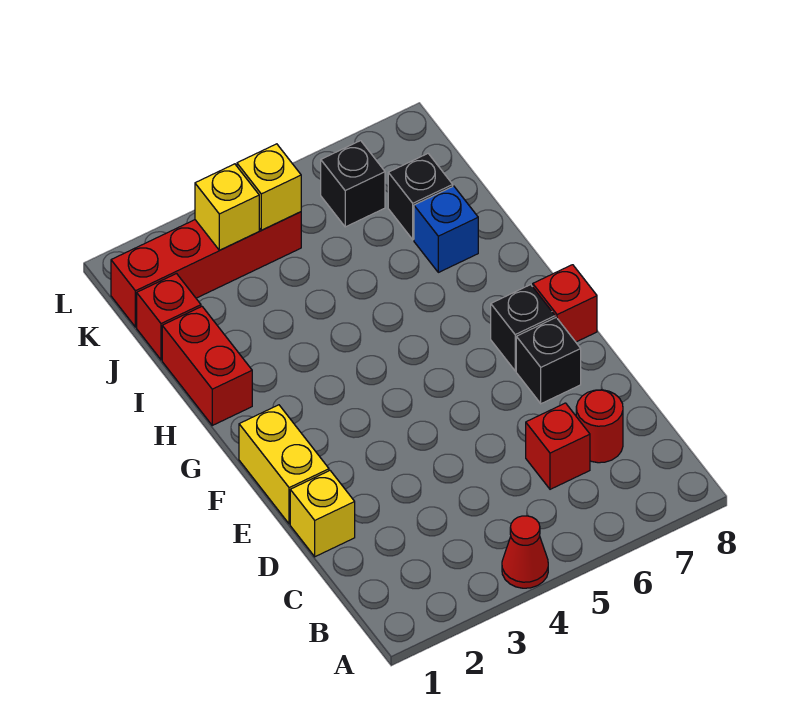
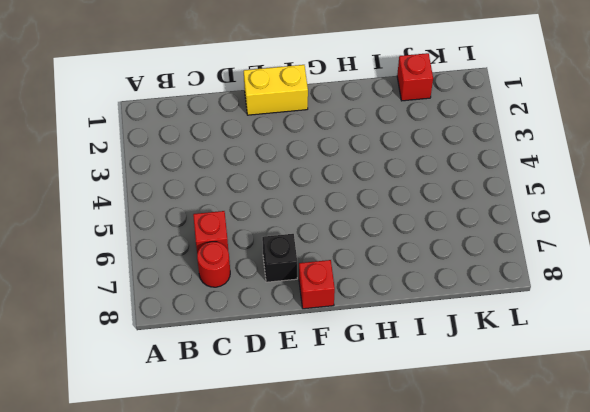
none -> red 1x1 cone [502,516,548,588]
none -> yellow 1x1 brick [290,471,355,557]
none -> black 1x1 brick [491,285,555,371]

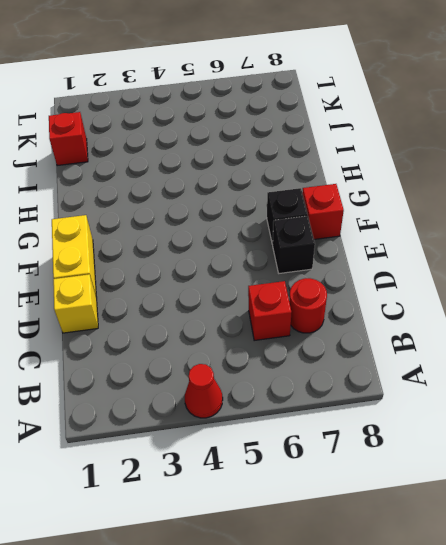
none -> red 1x2 brick [162,307,252,425]
none -> blue 1x1 brick [414,186,478,272]
none -> black 1x1 brick [388,154,453,240]

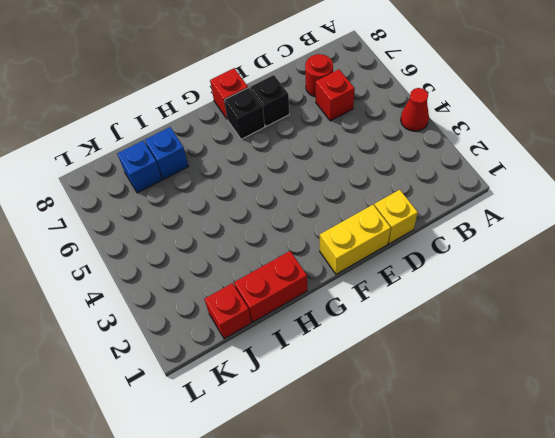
blue 1x1 brick [117,141,162,193] -> black 1x1 brick [388,154,453,240]
none -> red 1x4 brick [111,212,301,327]
none -> black 1x1 brick [321,141,385,227]
none -> yellow 1x1 brick [195,164,259,250]

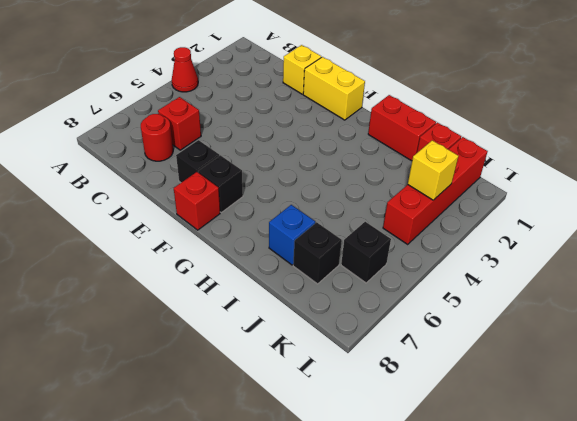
none -> yellow 1x1 brick [237,144,301,230]

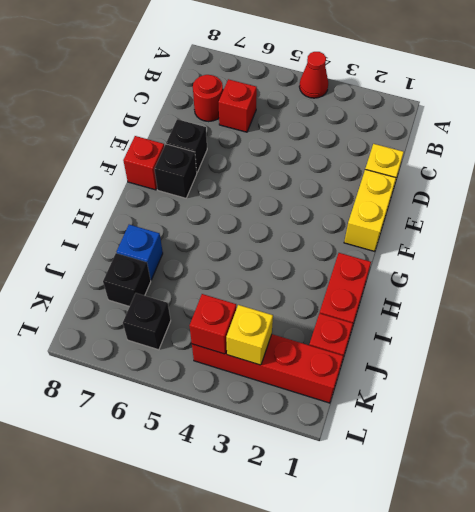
red 1x1 brick [190,294,236,354] -> yellow 1x1 brick [237,144,301,230]

